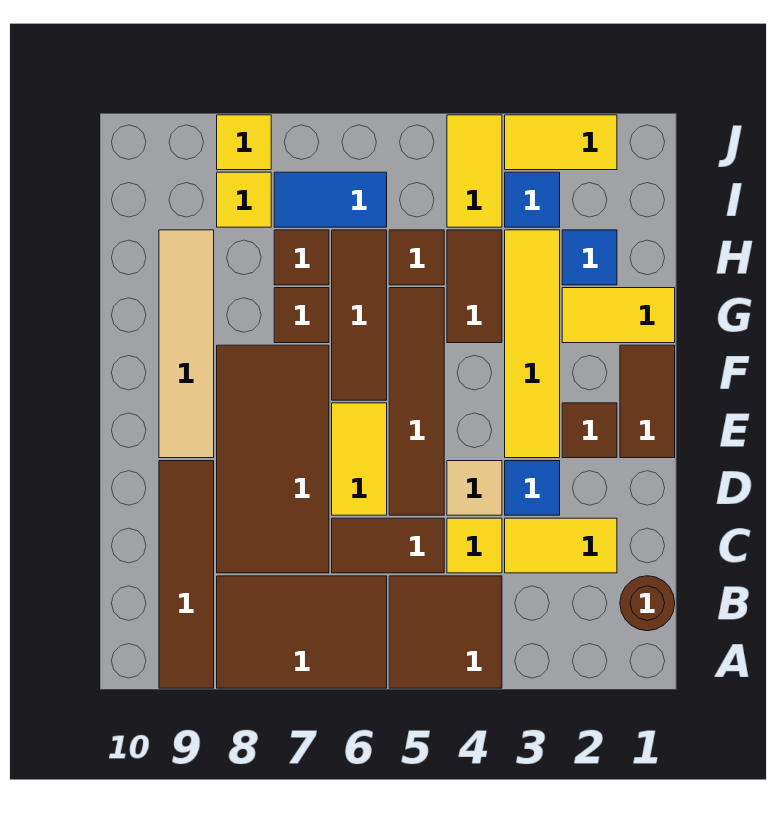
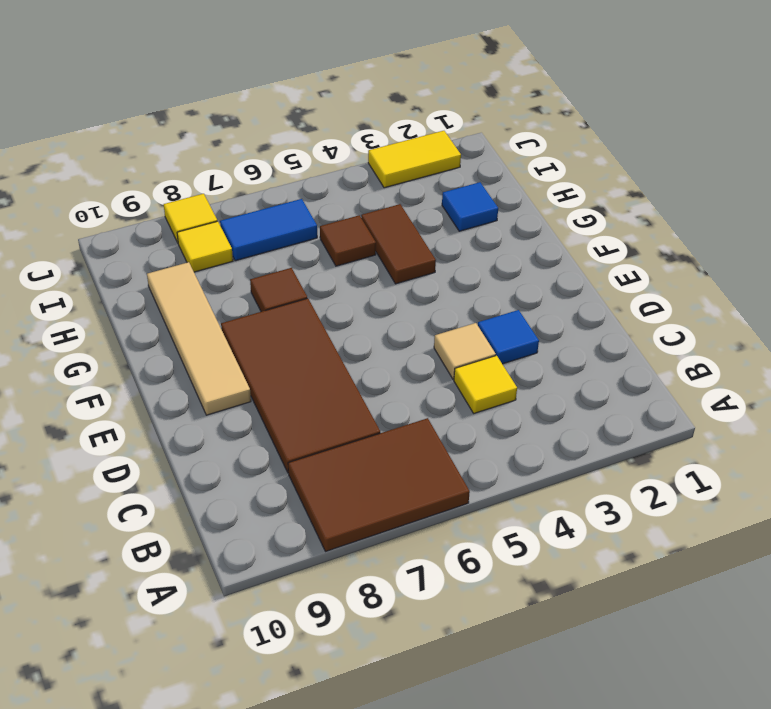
none -> brown 2x2 tile [389,576,502,688]
none -> brown 1x4 tile [159,461,214,688]
none -> brown 1x1 round brick [620,576,675,631]

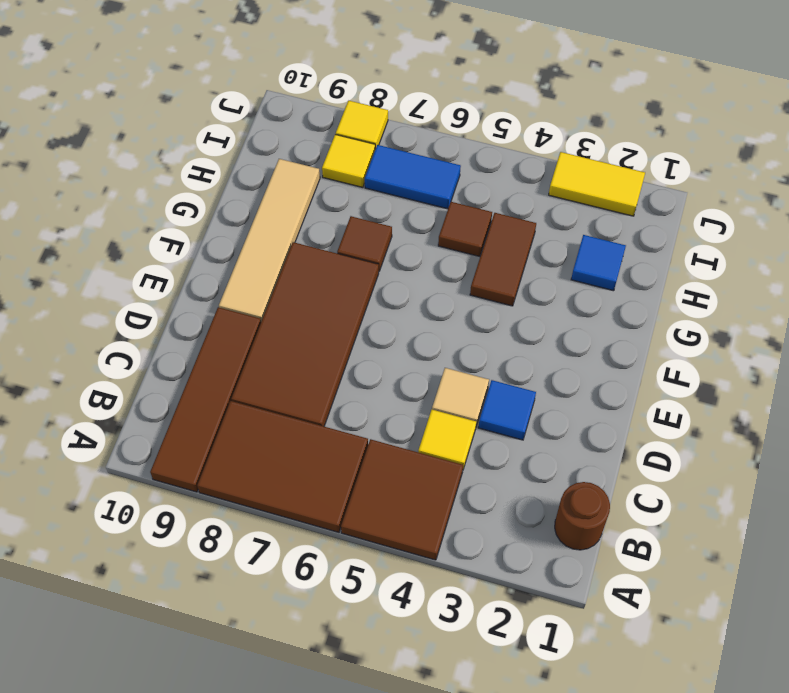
none -> yellow 1x2 tile [505,518,617,573]
none -> brown 1x2 tile [332,518,444,573]
none -> brown 1x4 tile [389,288,444,515]

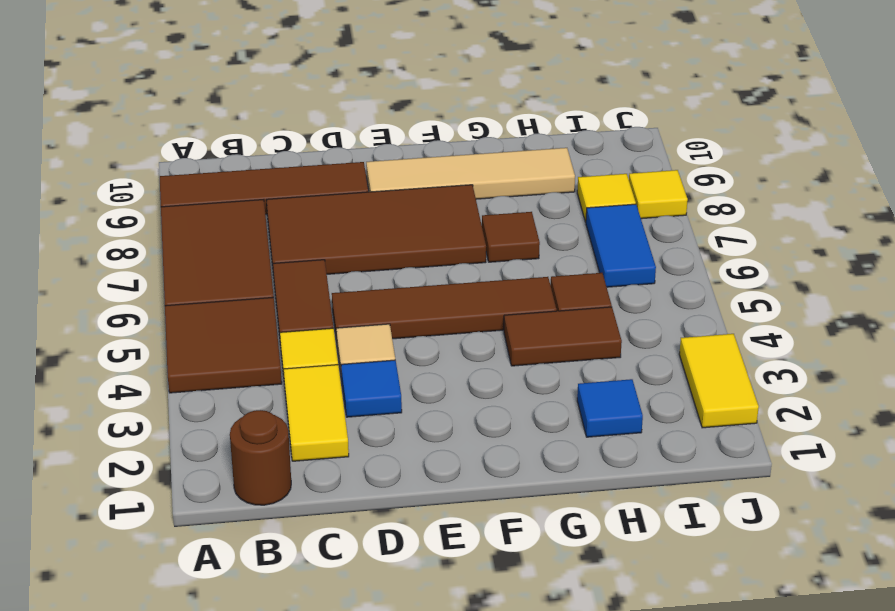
none -> yellow 1x2 tile [332,403,387,515]
none -> brown 1x2 tile [620,345,675,458]
none -> brown 1x1 tile [562,403,617,458]

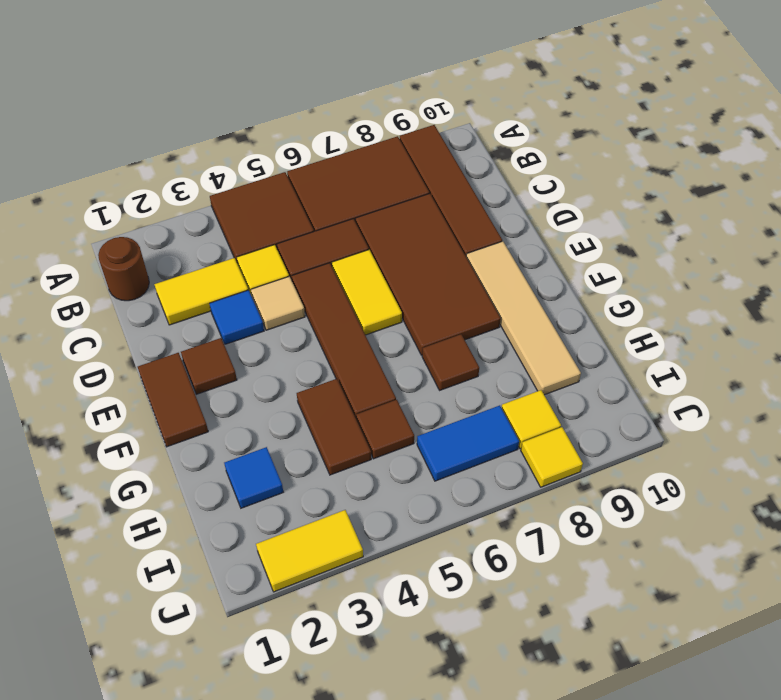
none -> yellow 1x4 tile [505,230,560,458]
none -> brown 1x3 tile [332,230,387,400]
none -> yellow 1x2 tile [562,288,675,343]

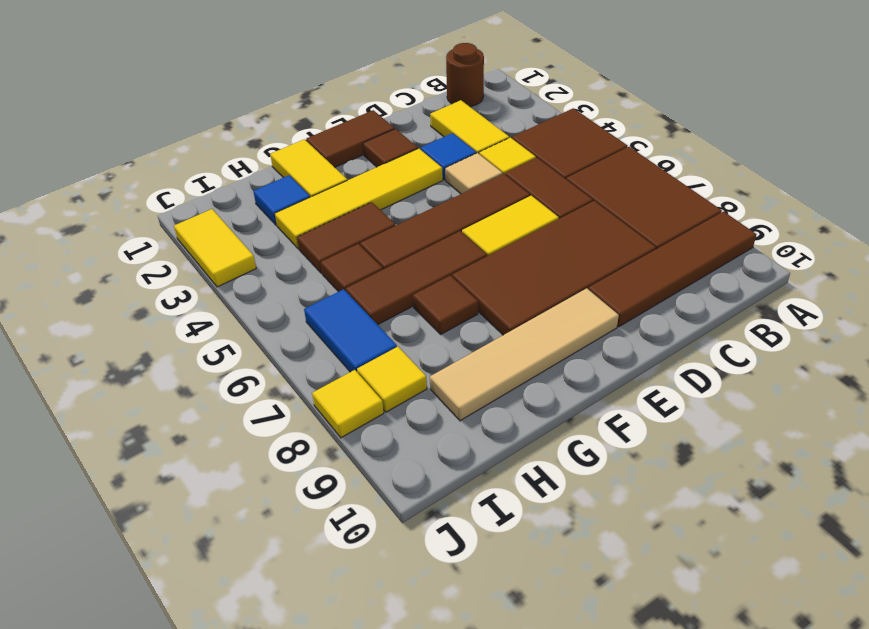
none -> brown 1x1 tile [274,230,329,285]
none -> blue 1x1 tile [505,172,560,227]
none -> yellow 1x2 tile [447,115,502,227]

